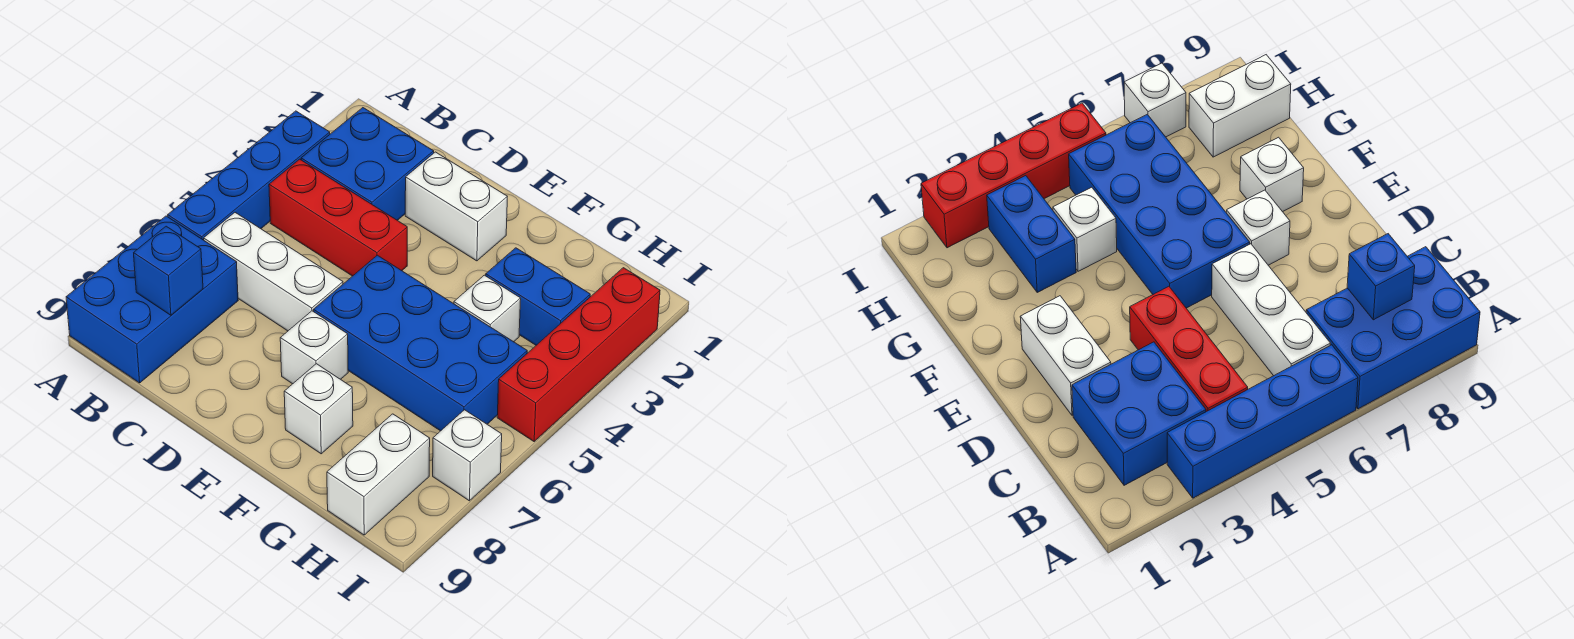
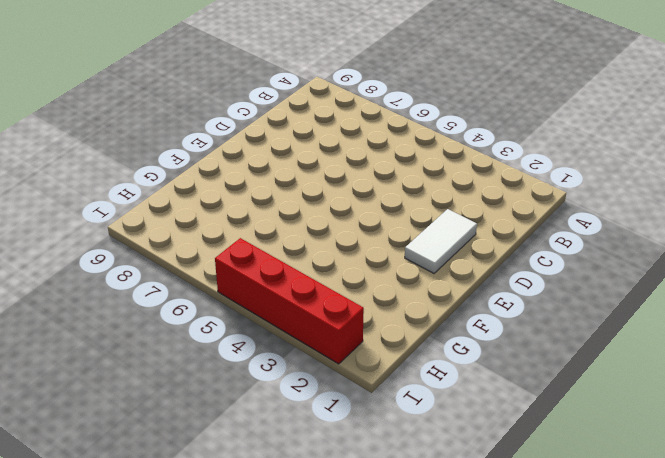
white 1x2 tile [405,209,477,273] -> white 1x2 brick [405,152,507,261]
none -> blue 1x4 brick [168,111,330,240]
none -> blue 2x3 brick [66,216,238,383]
none -> blue 2x2 brick [301,108,434,220]

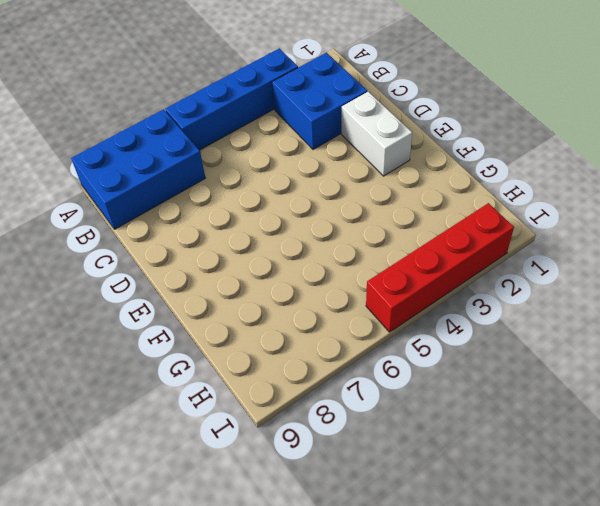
none -> red 1x3 brick [269,159,407,276]
none -> white 1x3 brick [204,213,343,331]
none -> blue 2x4 brick [314,255,527,431]

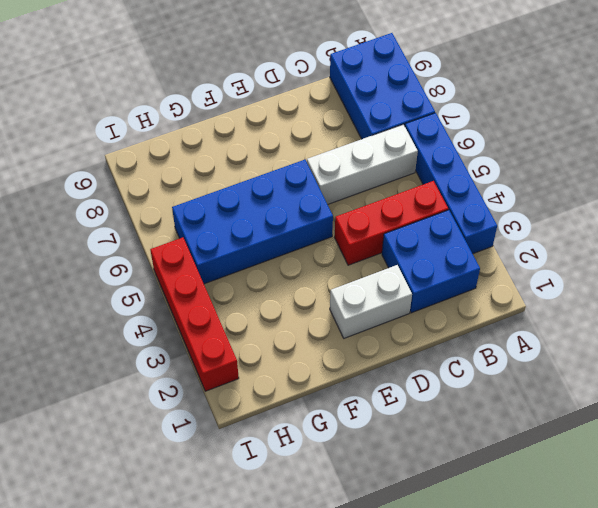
none -> white 1x1 brick [280,311,348,384]
none -> white 1x1 brick [284,364,353,454]
none -> blue 1x2 brick [486,248,590,345]

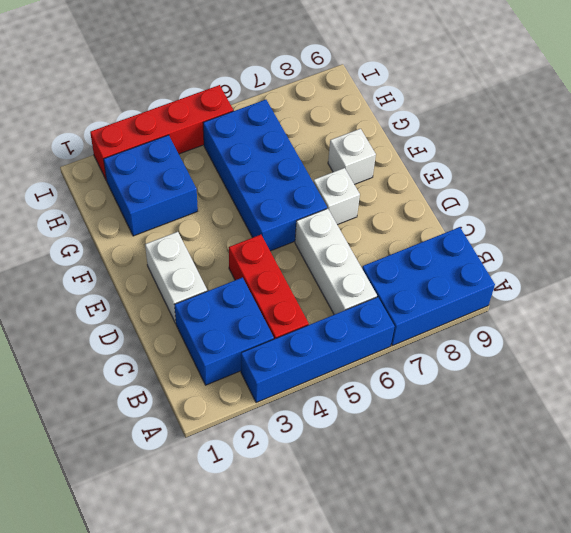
blue 2x2 brick [104,135,198,236] -> blue 1x2 brick [486,248,590,345]
none -> white 1x1 brick [454,275,521,342]
none -> white 1x2 brick [327,414,430,535]
none -> white 1x1 brick [433,410,502,501]

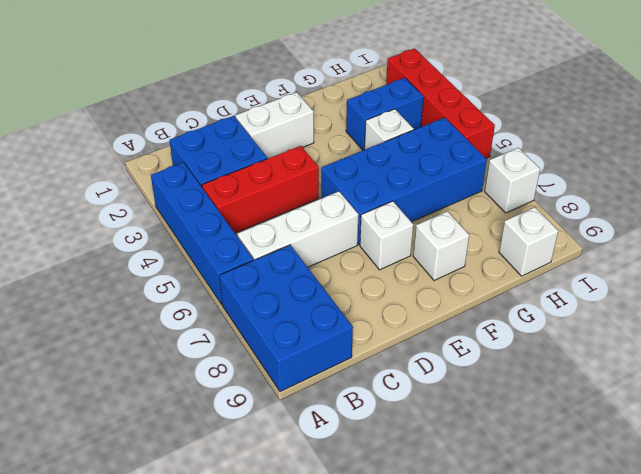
white 1x1 brick [499,207,558,276] -> white 1x2 brick [327,414,430,535]
none -> blue 1x1 brick [134,226,203,315]

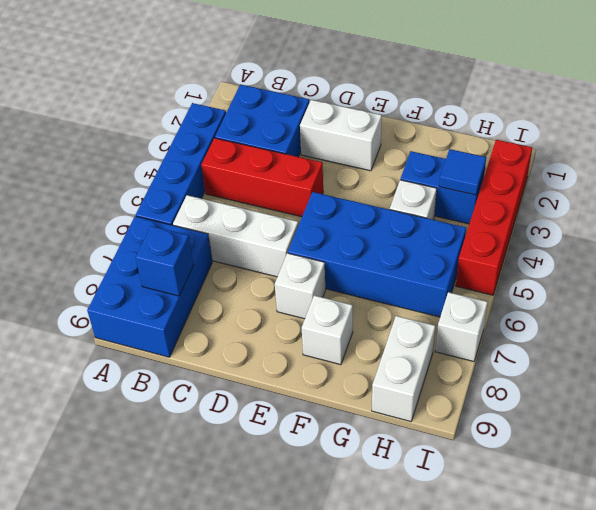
blue 1x1 tile [439,149,486,195] -> none

